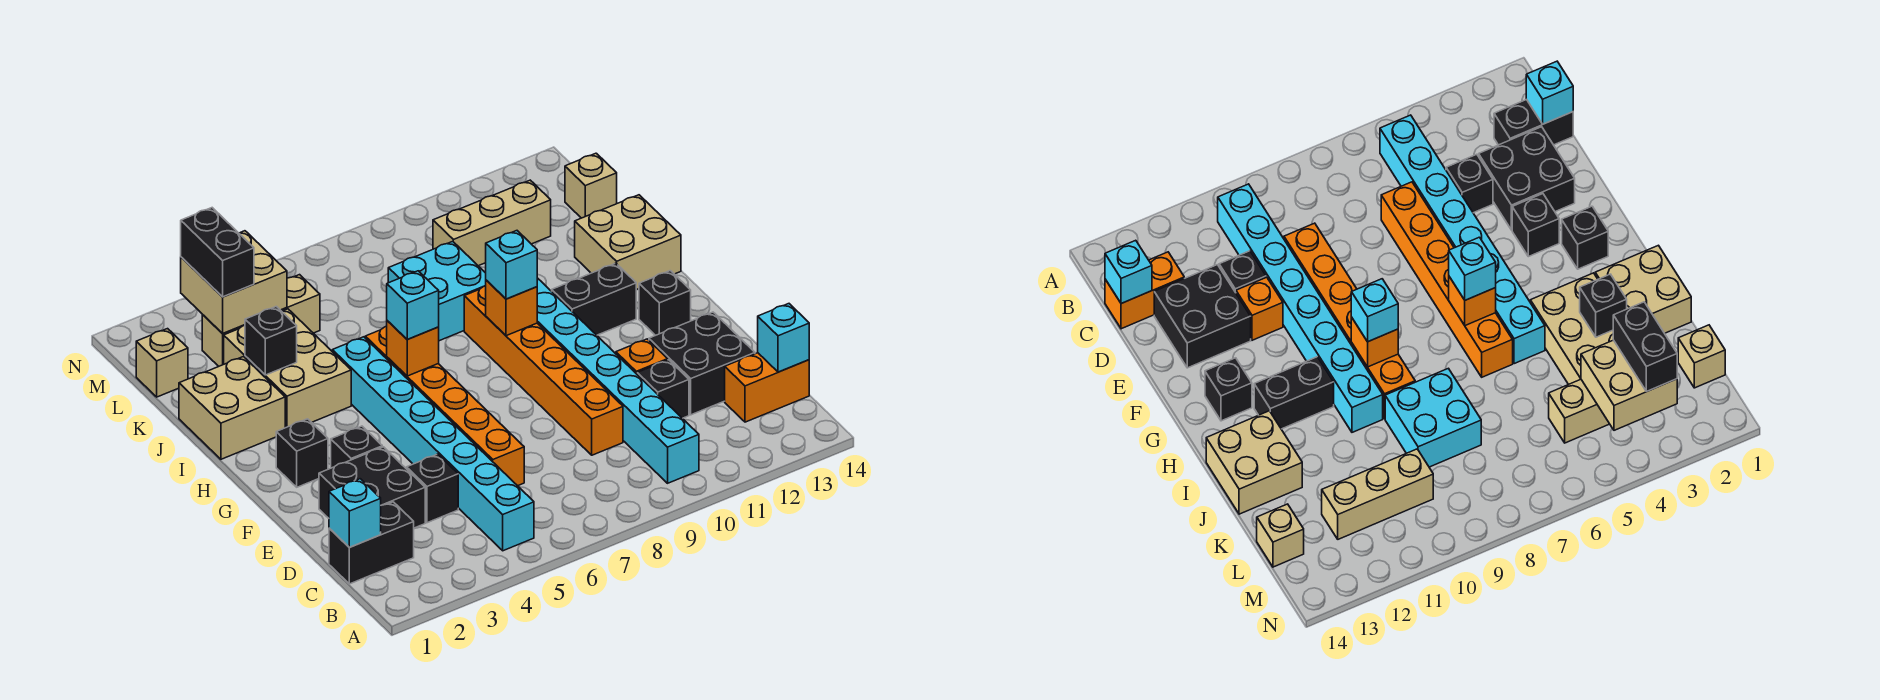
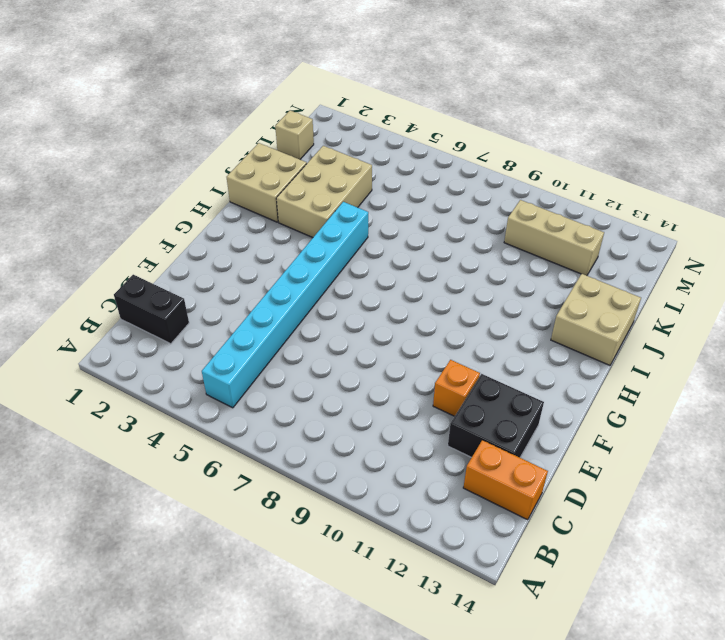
none -> cyan 1x8 brick [537,278,699,483]
none -> black 2x2 brick [319,447,425,528]
none -> black 1x1 brick [406,454,458,523]
none -> orange 1x6 brick [365,327,524,486]

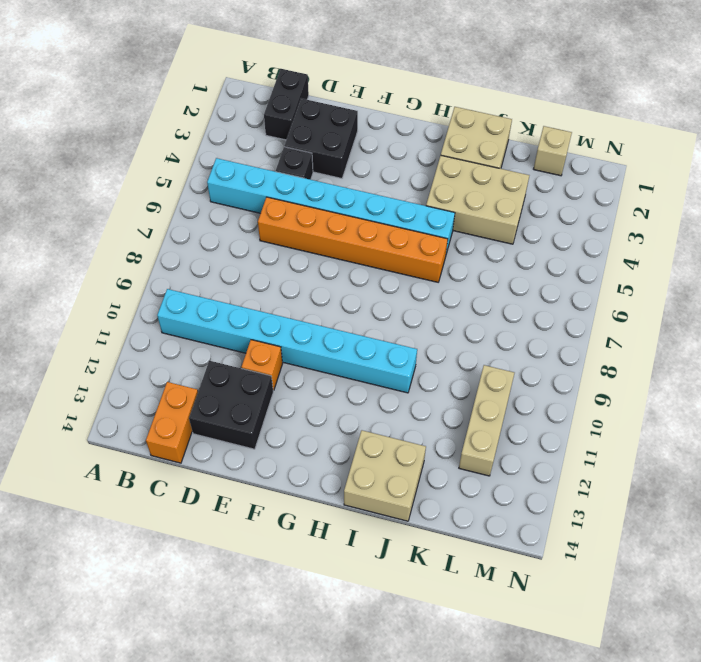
none -> orange 1x6 brick [464,286,623,455]
none -> black 1x1 brick [637,360,689,418]
none -> black 1x1 brick [331,426,382,468]
none -> black 1x1 brick [276,419,328,487]

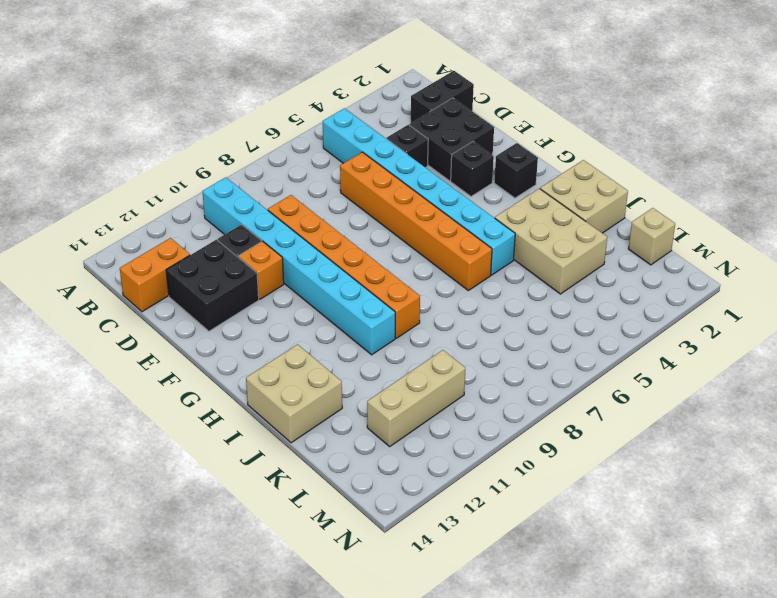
none -> black 1x1 brick [639,271,691,336]
none -> black 1x2 brick [552,263,636,335]
none -> cyan 2x2 brick [388,241,486,341]
none -> tan 1x3 brick [202,275,320,366]

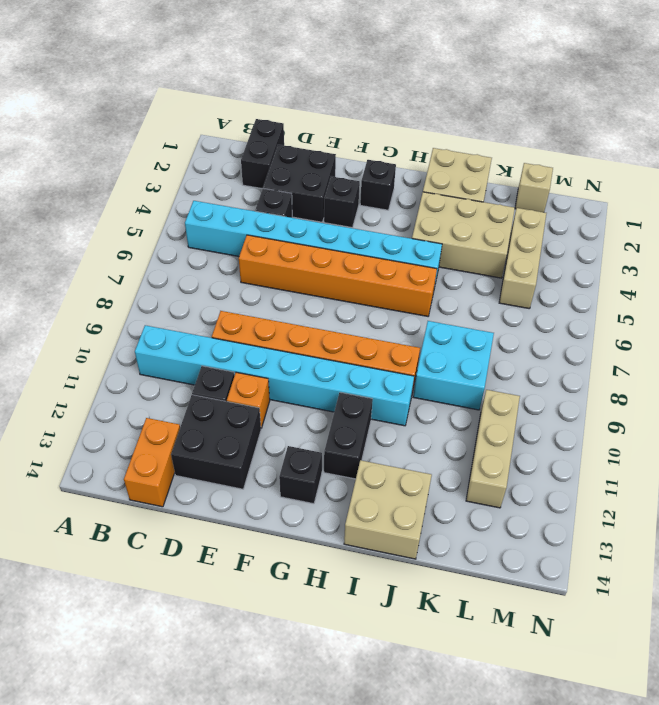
none -> tan 1x1 brick [565,153,617,218]
none -> cyan 1x1 brick [329,479,381,547]
none -> cyan 1x1 brick [758,304,809,372]
none -> orange 1x1 brick [387,321,439,376]

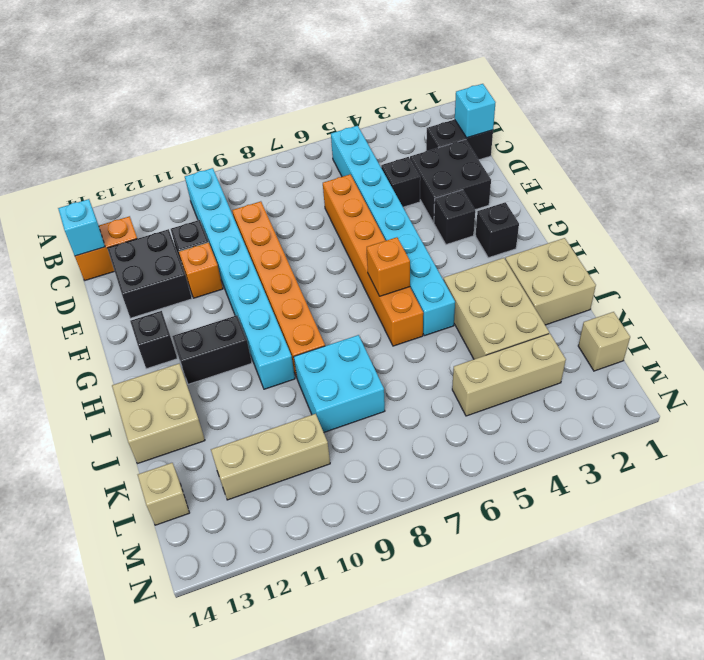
none -> orange 1x1 brick [486,280,537,336]
none -> black 1x1 brick [245,306,297,375]
none -> tan 2x2 brick [181,231,287,334]
none -> cyan 1x1 brick [387,271,439,339]

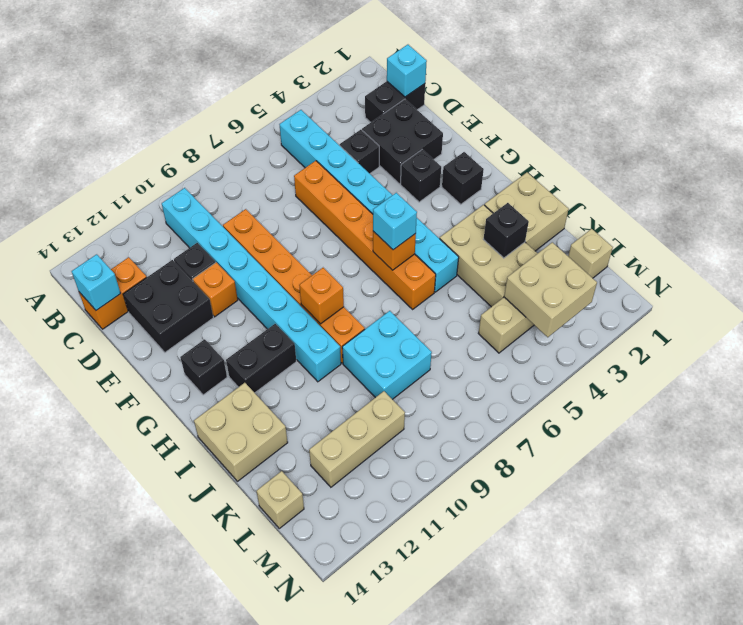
none -> cyan 1x1 brick [486,231,537,299]
none -> black 1x2 brick [181,208,254,297]

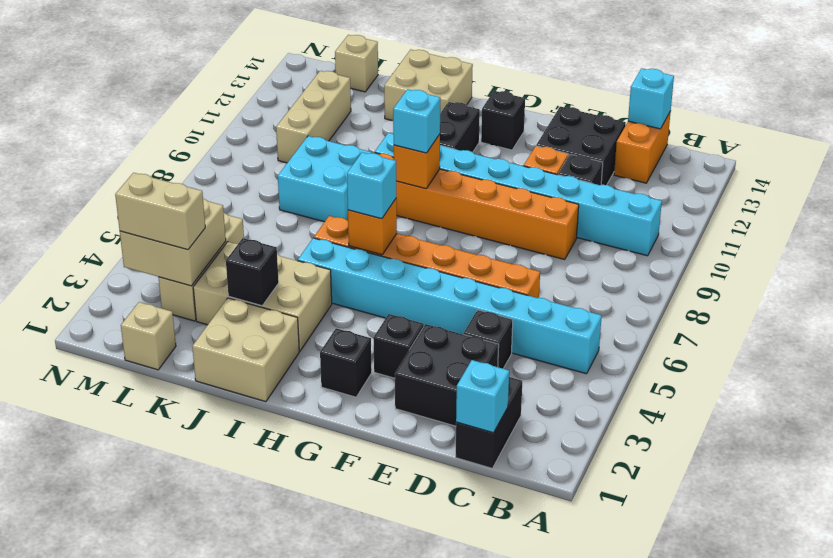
tan 1x2 brick [115,173,205,250] -> black 1x2 brick [181,208,254,297]

